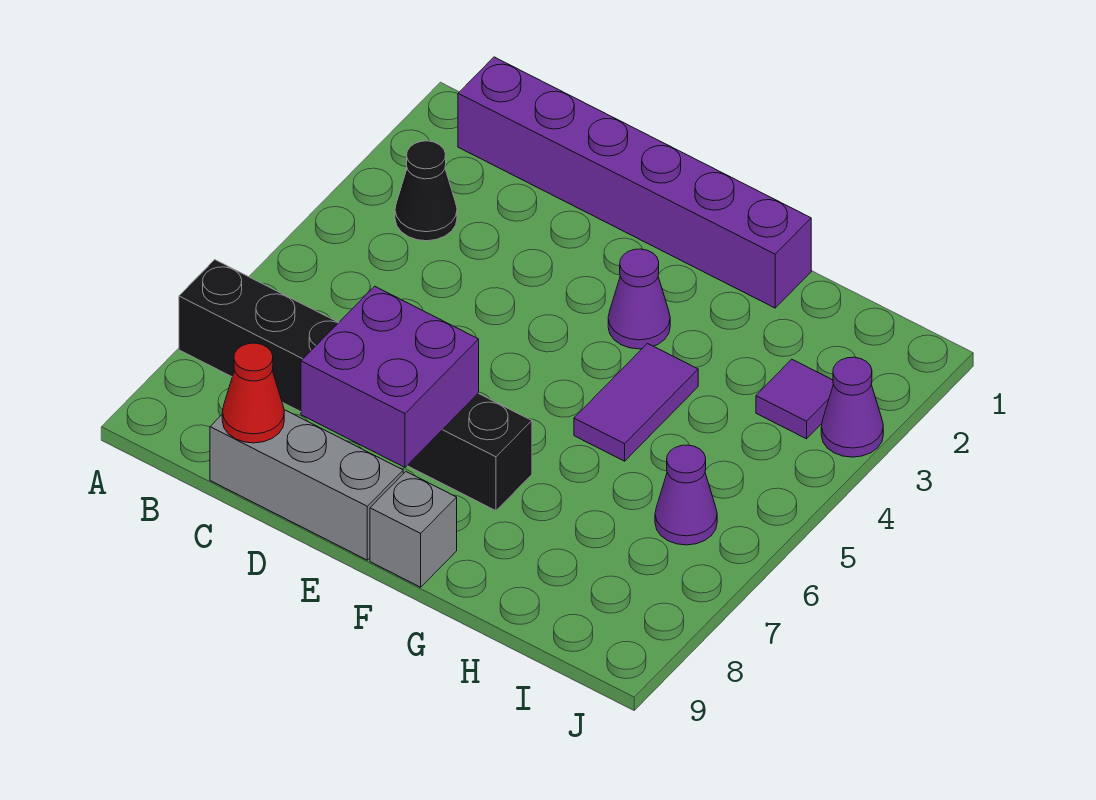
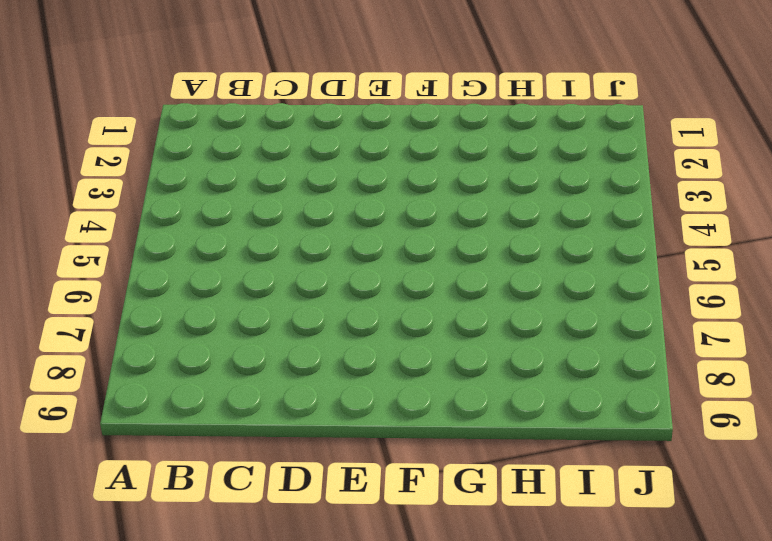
none -> black 1x6 brick [179,260,532,511]
none -> purple 1x6 brick [458,57,811,308]
none -> black 1x1 cone [395,141,457,241]

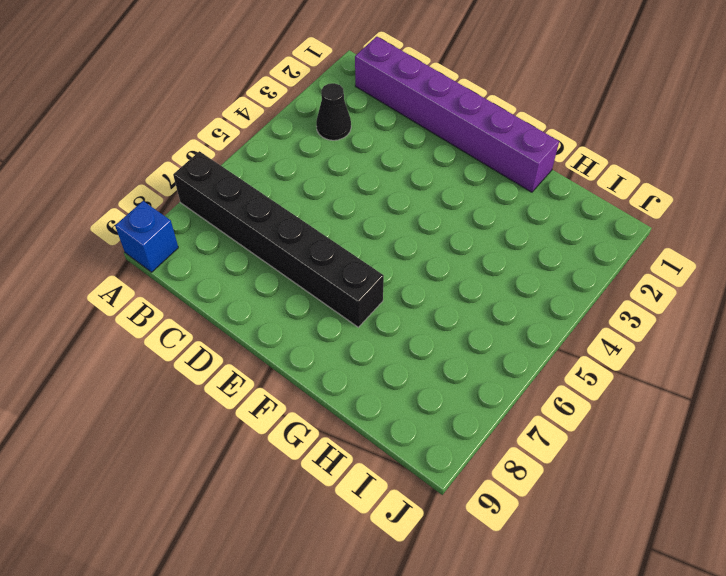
blue 1x1 brick [115,201,178,272] -> none
none -> grey 1x3 brick [210,410,403,560]
none -> purple 1x1 cone [608,249,670,349]
none -> grey 1x1 brick [370,472,457,587]

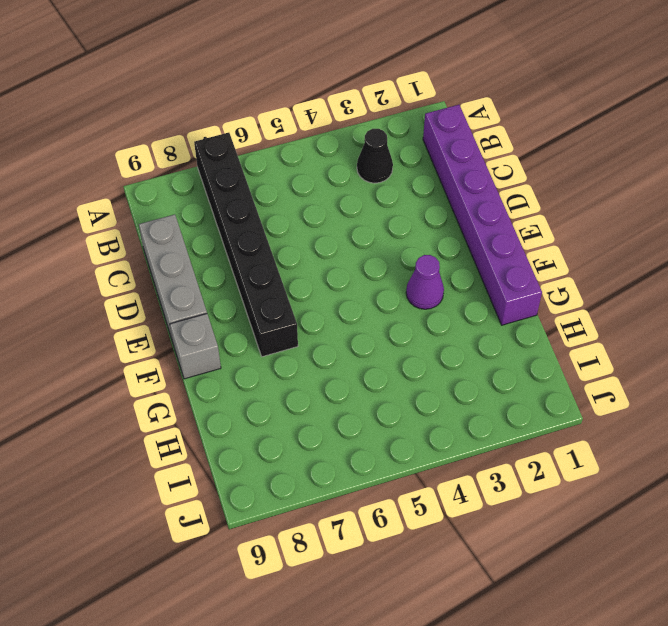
none -> purple 1x2 tile [574,344,698,461]
none -> purple 1x1 tile [756,359,833,439]
none -> purple 1x1 cone [655,445,717,545]

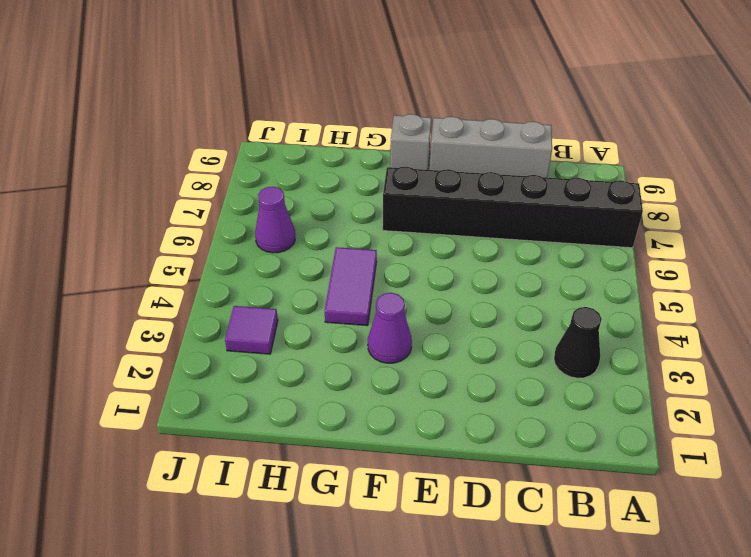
none -> purple 1x6 brick [458,57,811,308]
none -> purple 1x1 cone [821,357,883,457]
none -> red 1x1 cone [222,343,284,443]

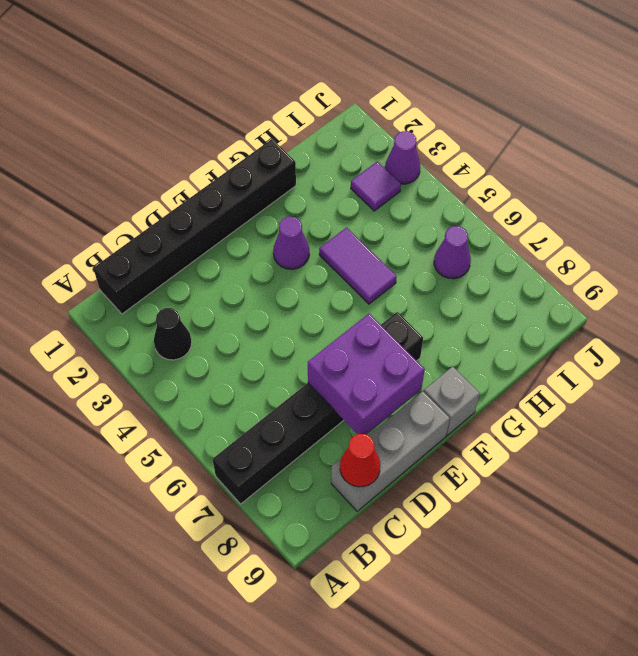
black 1x6 brick [93,139,296,314] -> purple 1x6 brick [458,57,811,308]

